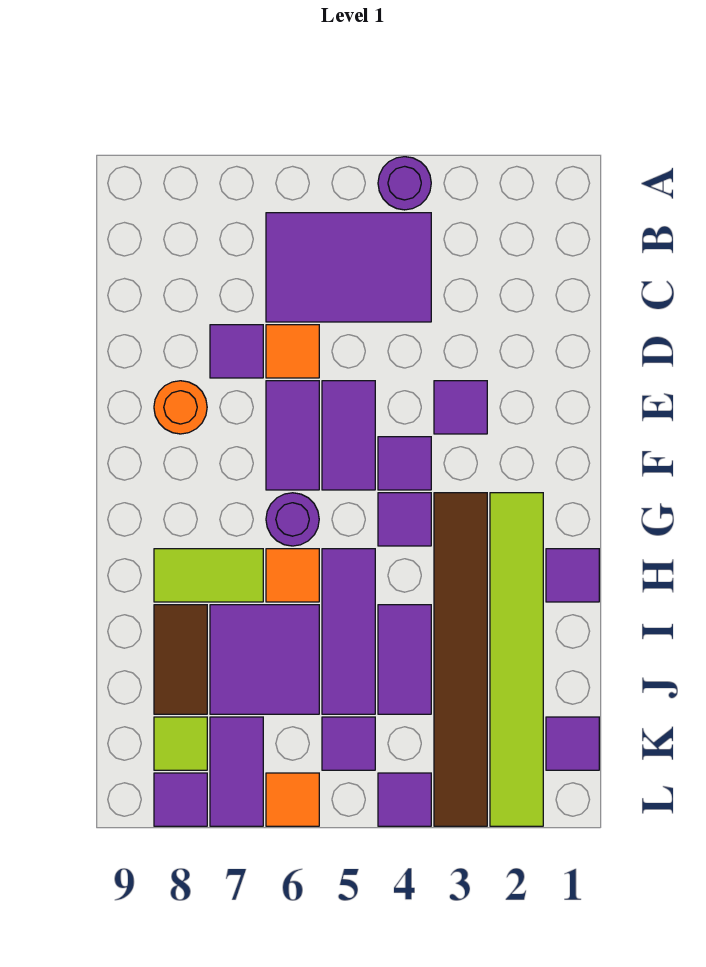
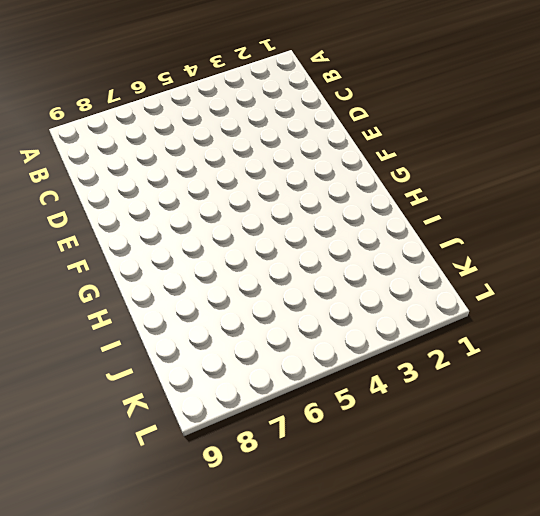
none -> purple 1x1 round brick [378,157,431,210]
none -> purple 2x3 tile [266,213,431,322]
none -> orange 1x1 tile [266,325,319,378]

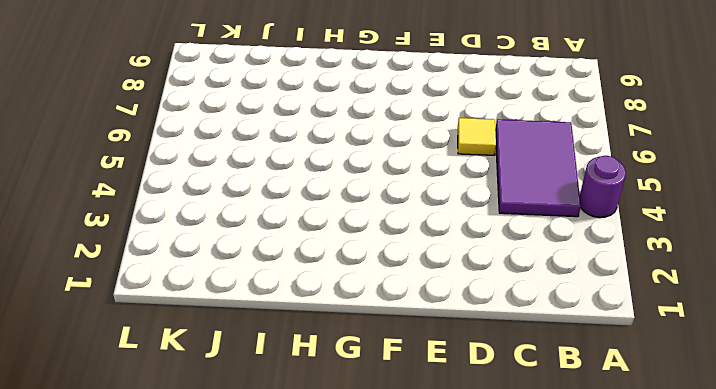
yellow 1x1 tile [458,118,496,155] -> orange 1x1 tile [266,325,319,378]
none -> purple 1x1 tile [210,325,263,378]
none -> purple 1x1 tile [434,381,487,434]
none -> purple 1x2 tile [322,381,375,490]

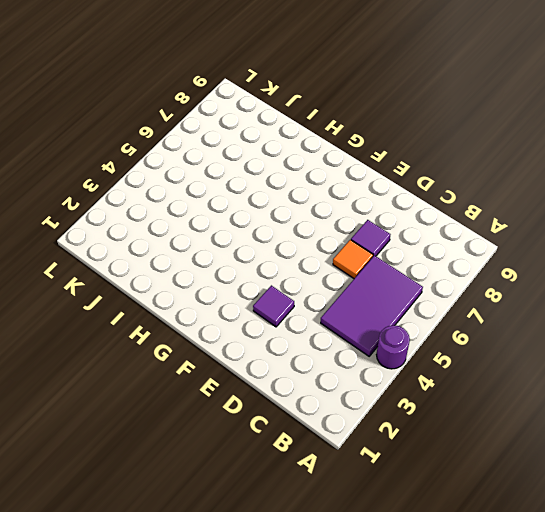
none -> purple 1x2 tile [322,381,375,490]
none -> purple 1x2 tile [266,381,319,490]
none -> orange 1x1 round brick [154,381,207,434]

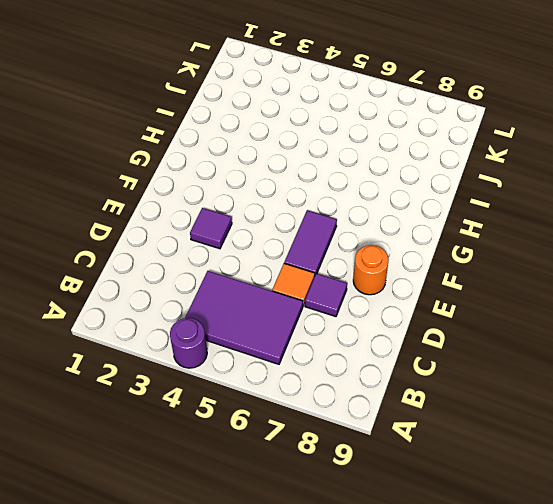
none -> purple 1x2 tile [322,381,375,490]
none -> purple 1x1 tile [378,437,431,490]
none -> lime 1x6 tile [490,493,543,826]

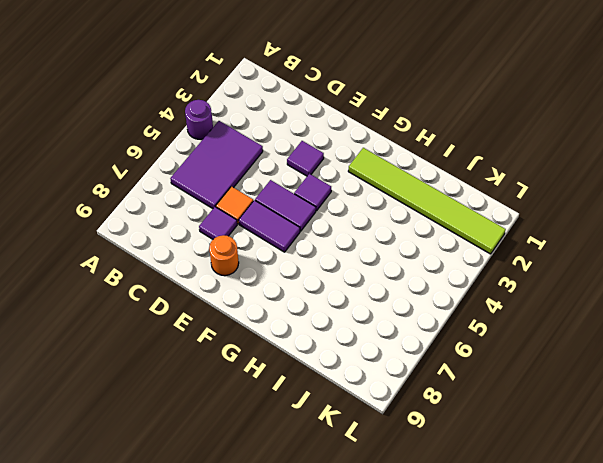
none -> brown 1x6 tile [434,493,487,826]
none -> purple 1x1 tile [378,493,431,546]
none -> purple 1x1 round brick [266,493,319,546]

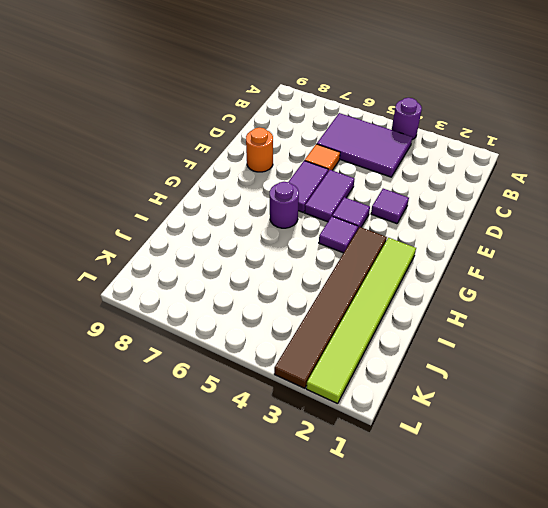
none -> purple 1x1 tile [210,325,263,378]
none -> purple 1x1 tile [546,549,599,602]
none -> purple 1x3 tile [322,549,375,714]

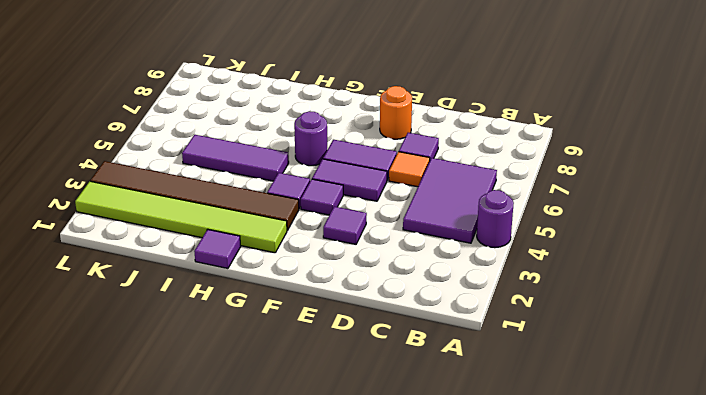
none -> orange 1x1 tile [266,549,319,602]
none -> lime 1x2 tile [154,549,263,602]
none -> purple 1x2 tile [378,605,431,714]

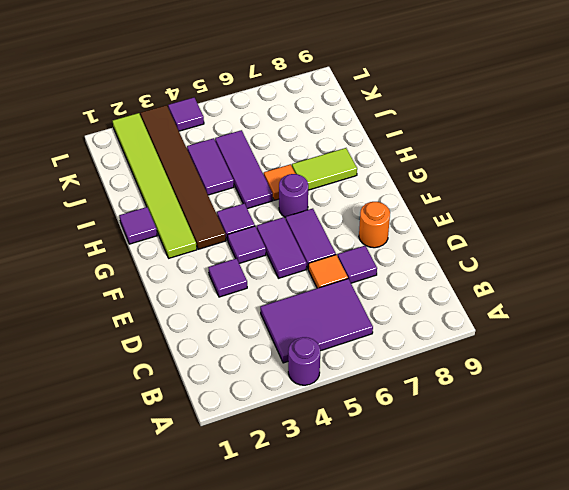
none -> purple 2x2 tile [210,605,319,714]
none -> brown 1x2 tile [154,605,207,714]
none -> purple 1x1 tile [546,717,599,770]

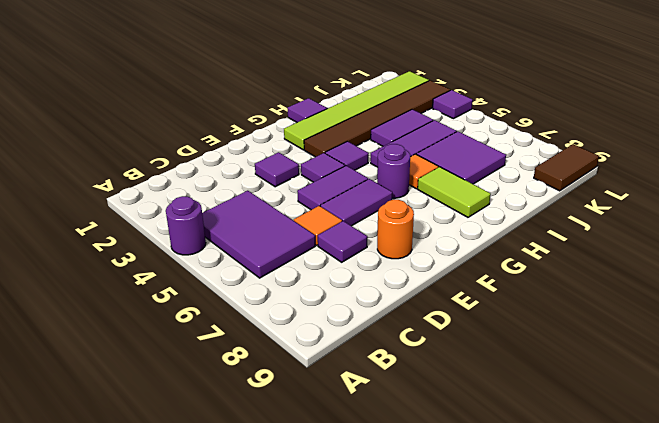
brown 1x2 tile [534,144,599,191] -> brown 1x2 tile moved to [154,605,207,714]
none -> purple 1x1 tile [546,717,599,770]
none -> purple 1x1 tile [322,717,375,770]
none -> purple 1x2 tile [210,717,263,826]

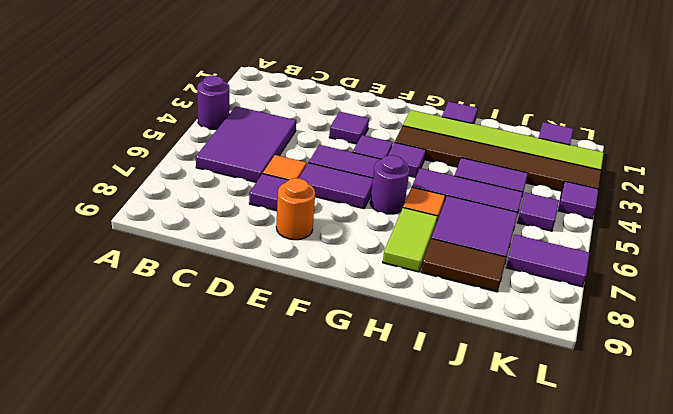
none -> lime 1x1 tile [154,717,207,770]
none -> orange 1x1 tile [266,773,319,826]
none -> purple 1x1 tile [154,773,207,826]

